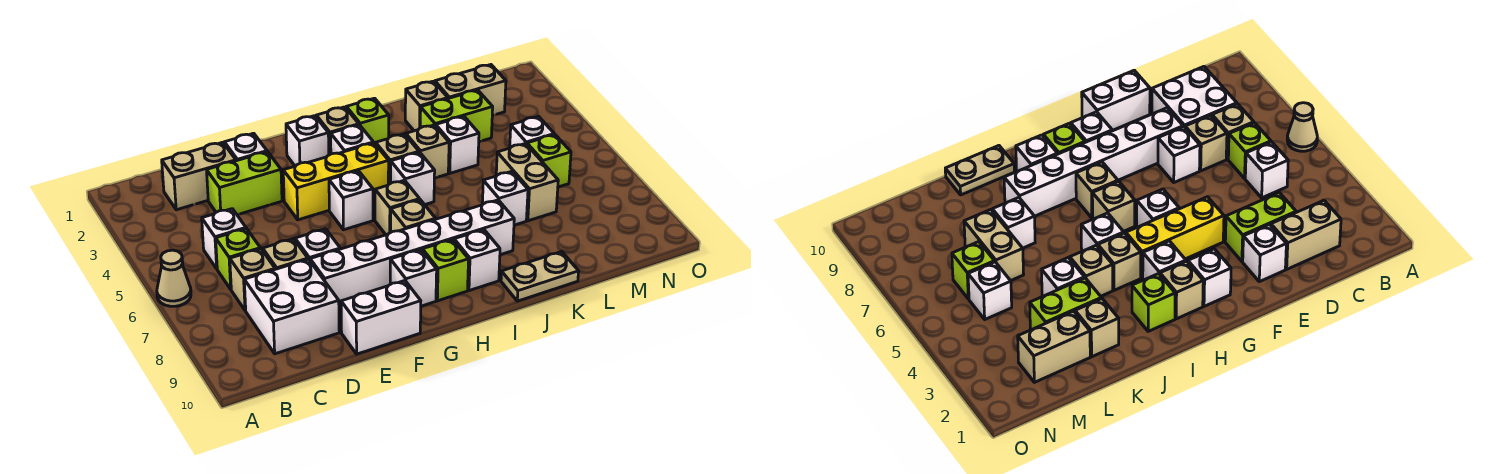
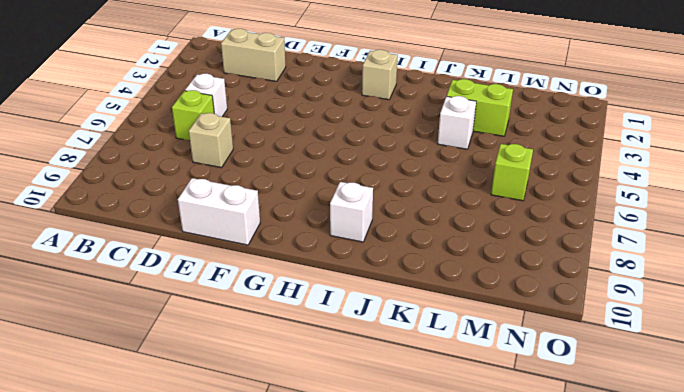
none -> tan 1x1 cone [157,250,191,306]
none -> tan 1x1 brick [230,249,275,311]
none -> white 2x2 brick [244,259,339,354]
none -> lime 1x2 brick [207,152,282,215]

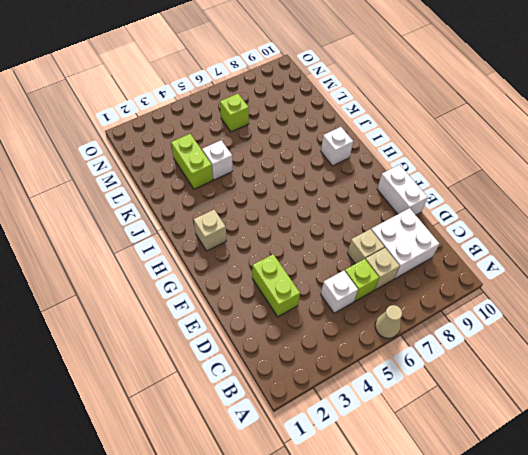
none -> tan 1x2 brick [162,142,236,210]
none -> white 1x1 brick [224,133,267,161]
none -> white 1x1 brick [295,229,340,260]
none -> white 1x6 brick [310,200,514,306]

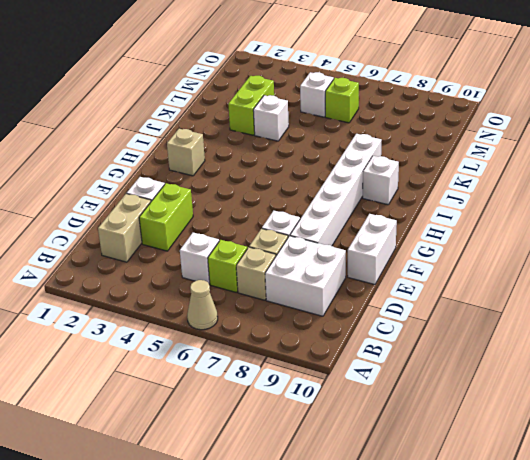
none -> yellow 1x3 brick [283,143,389,220]
none -> white 1x1 brick [286,116,329,166]
none -> white 1x1 brick [329,171,373,230]
none -> white 1x1 brick [390,249,437,306]

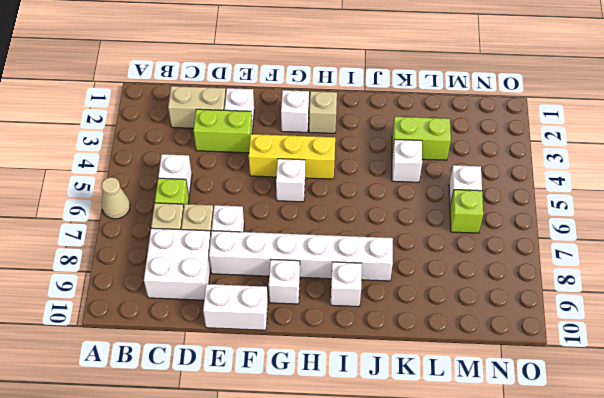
none -> white 1x1 brick [331,125,373,154]
none -> tan 1x1 brick [375,180,420,235]
none -> tan 1x1 brick [390,200,436,233]
none -> lime 1x1 brick [422,239,469,301]

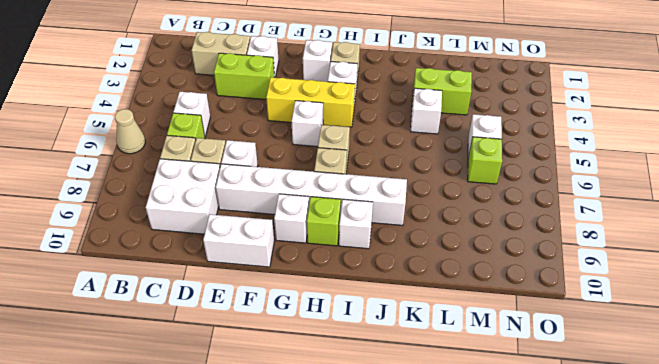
none -> lime 1x1 brick [346,98,389,144]
none -> tan 1x1 brick [376,134,419,185]
none -> white 1x1 brick [391,152,435,205]
none -> tan 1x1 brick [406,125,449,178]

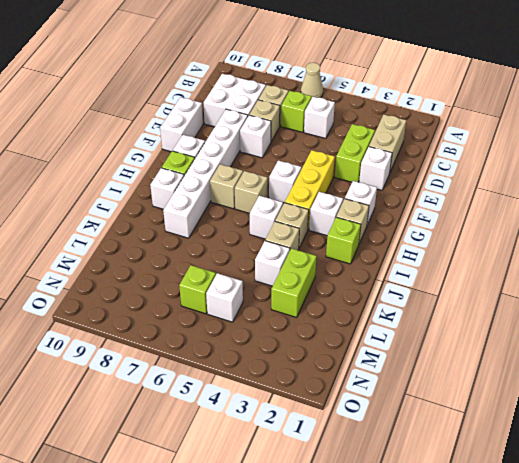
none -> tan 1x2 plate [501,252,579,301]
none -> tan 1x1 brick [405,81,448,131]
none -> white 1x1 brick [482,171,528,225]
none -> tan 1x2 brick [435,65,506,116]

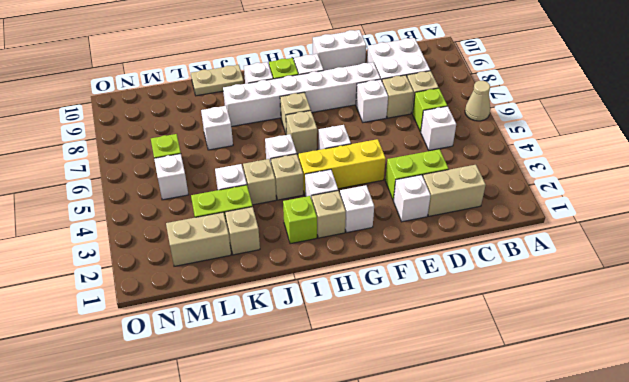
none -> tan 1x2 brick [496,144,558,221]

